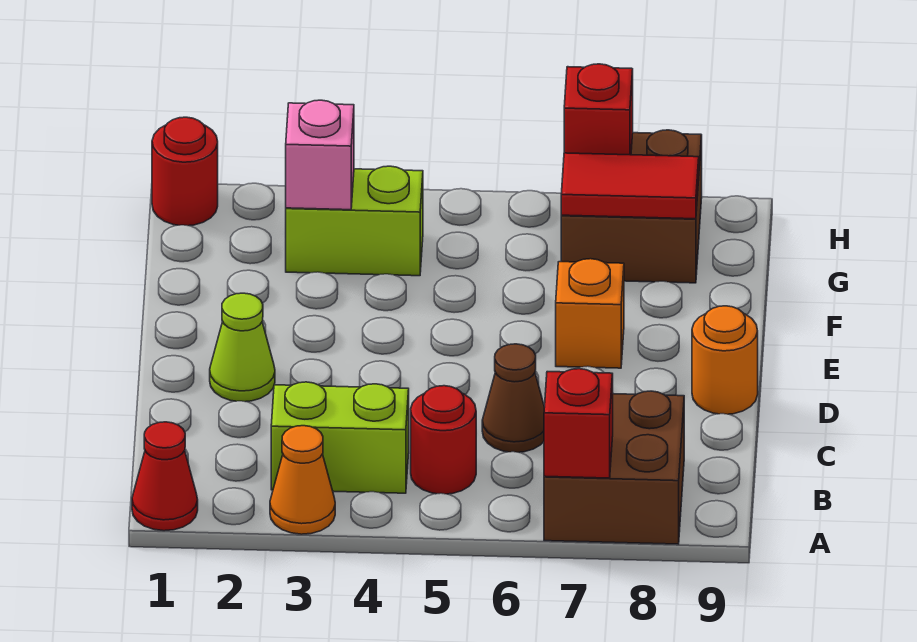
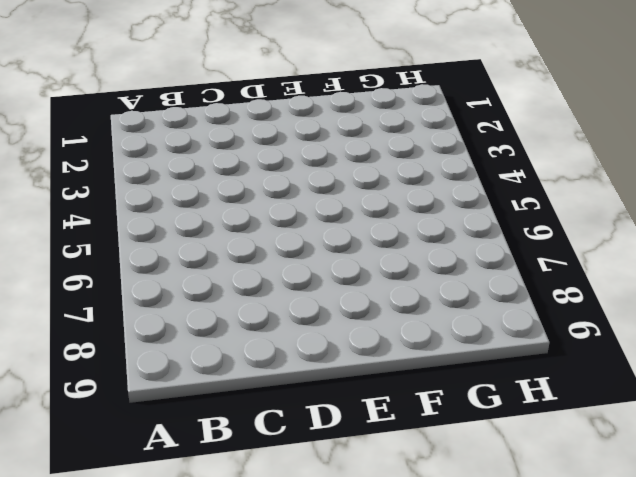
none -> red 1x1 cone [132,422,198,531]
none -> orange 1x1 cone [270,426,335,534]
none -> brown 2x2 brick [544,391,684,544]

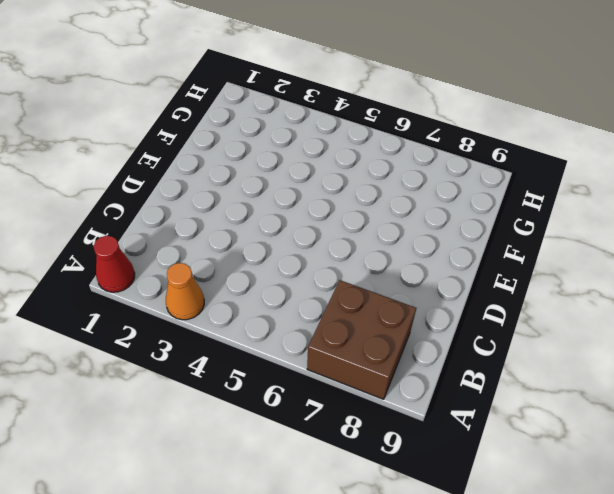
none -> lime 1x2 brick [271,382,409,493]
none -> red 1x1 round brick [411,386,476,494]
none -> brown 1x1 cone [482,344,545,452]

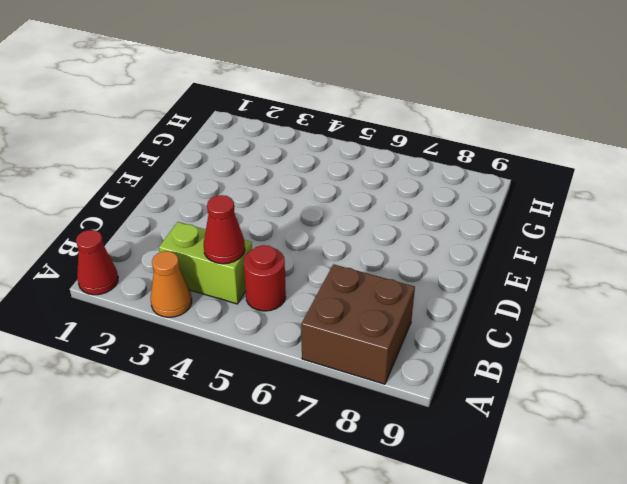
red 1x1 cone [204,195,245,264] -> none
none -> brown 1x1 cone [482,344,545,452]
none -> lime 1x1 cone [210,293,275,402]
none -> orange 1x1 round brick [692,306,758,414]

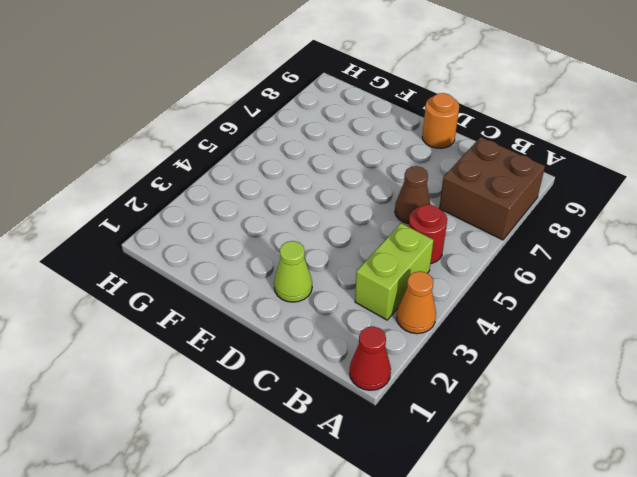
none -> orange 1x1 brick [556,259,624,368]
none -> lime 1x2 brick [286,166,423,276]
none -> brown 2x2 brick [561,130,702,283]

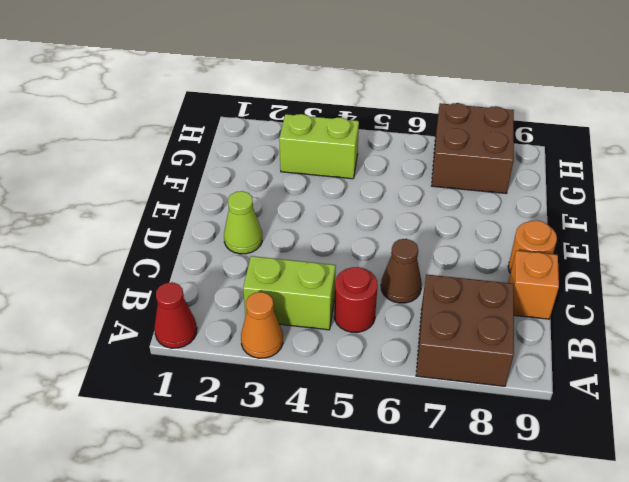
orange 1x1 brick [508,251,559,319] -> orange 1x1 brick moved to [556,259,624,368]
none -> red 1x1 round brick [152,117,218,226]
none -> red 1x1 brick [544,369,613,478]
none -> pink 1x1 brick [286,100,354,210]

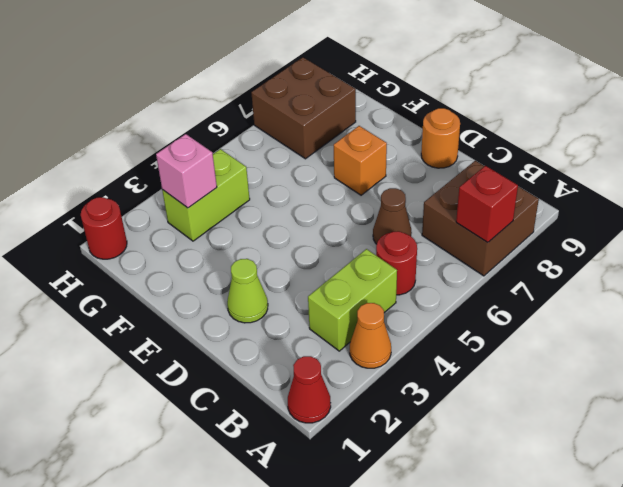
none -> red 1x2 tile [561,153,699,219]
none -> red 1x1 brick [564,64,633,155]

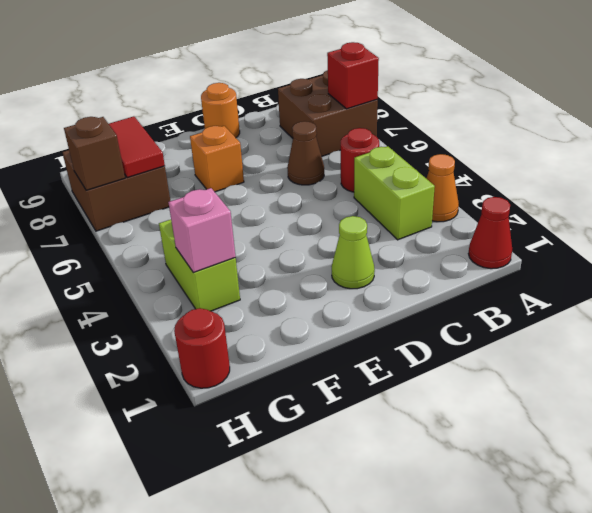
brown 1x1 brick [64,117,125,190] -> red 1x1 brick [564,64,633,155]

